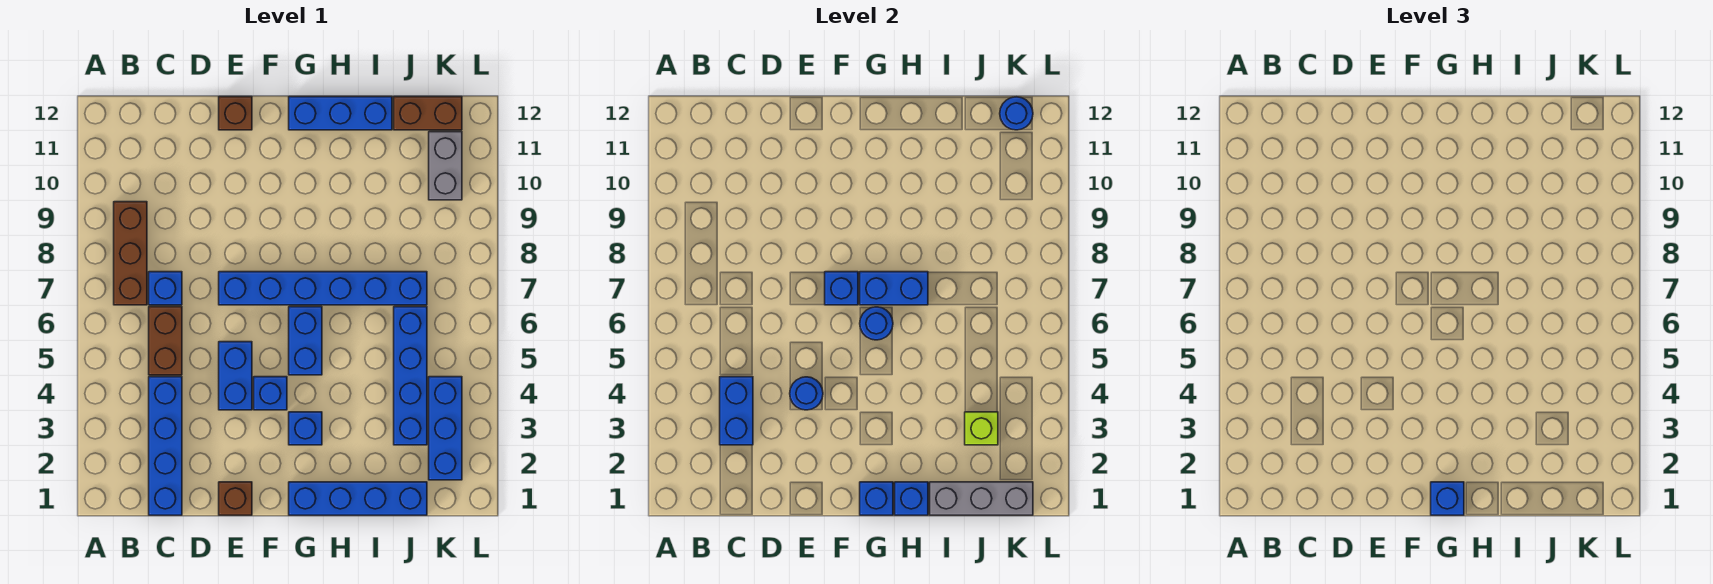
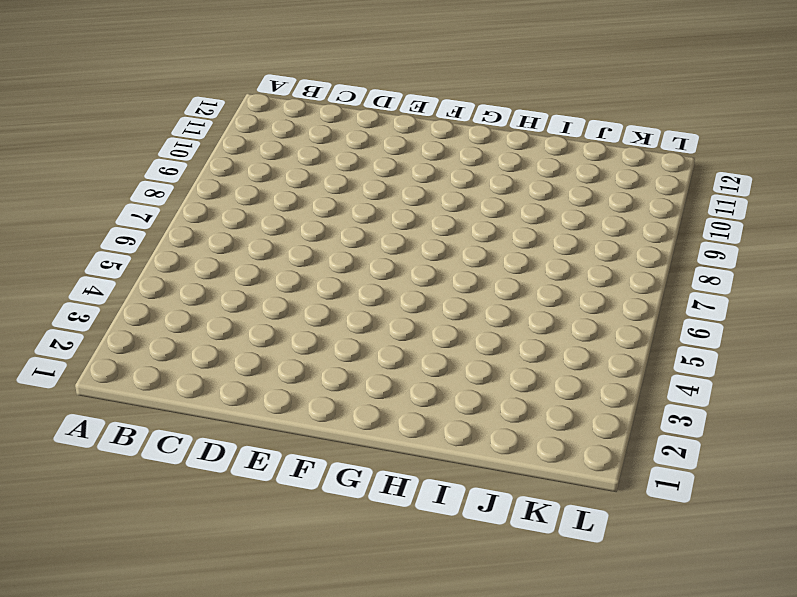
none -> brown 1x3 brick [114,202,147,305]
none -> blue 1x4 brick [149,377,182,515]
none -> brown 1x2 brick [149,307,182,375]

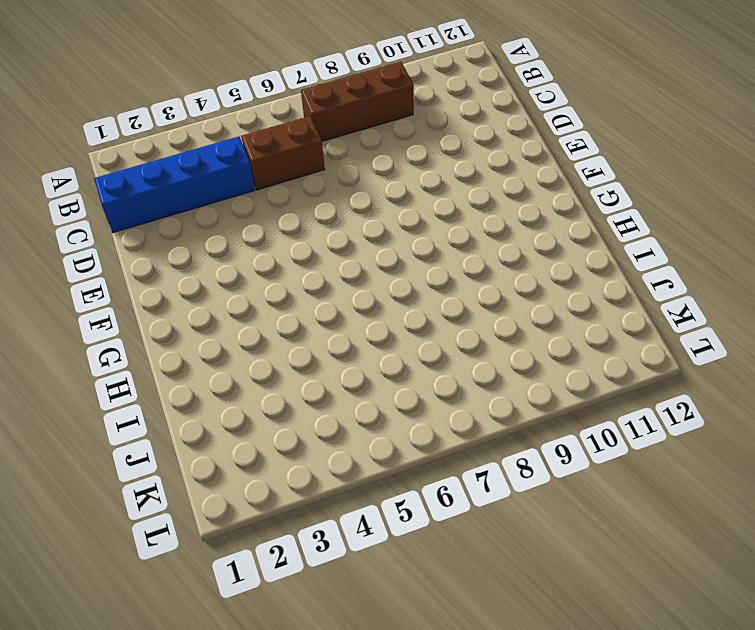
none -> blue 1x1 brick [149,272,182,305]
none -> brown 1x1 brick [219,482,252,515]
none -> blue 1x2 brick [219,342,252,410]

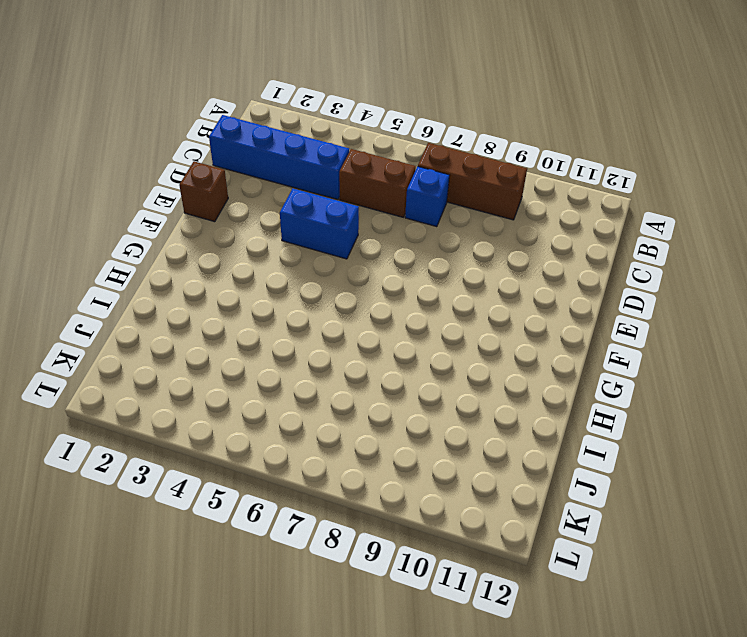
none -> blue 1x6 brick [219,272,427,305]
none -> brown 1x1 brick [219,97,252,130]
none -> blue 1x1 brick [254,377,287,410]

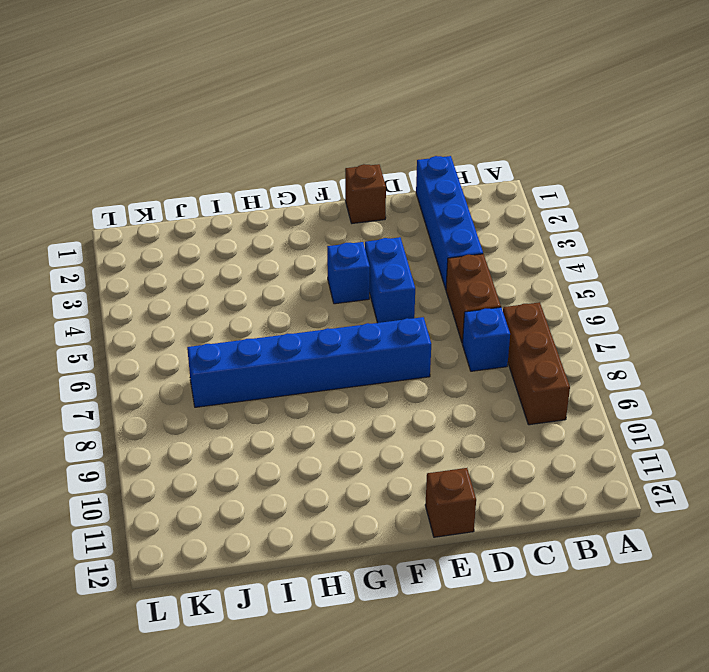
none -> blue 1x4 brick [289,482,427,515]
none -> blue 1x1 brick [289,412,322,445]
none -> blue 1x2 brick [289,307,322,375]

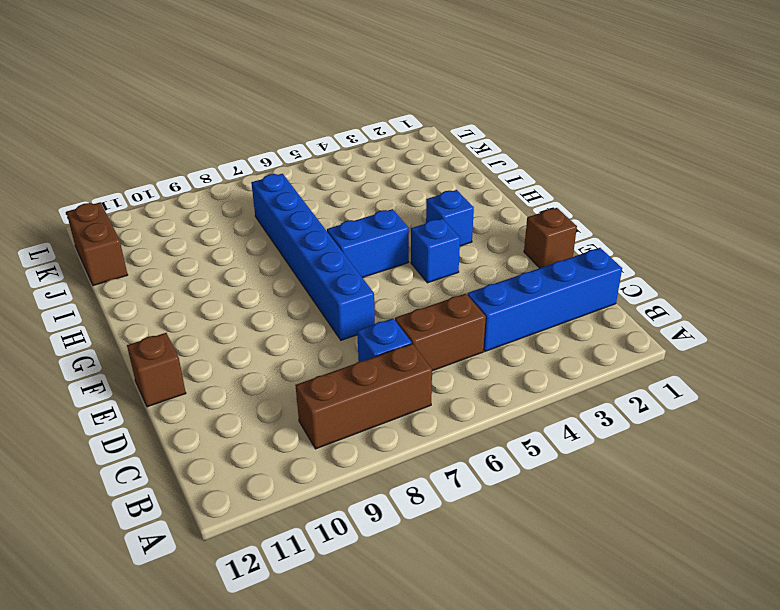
none -> blue 1x2 brick [219,342,252,410]
none -> blue 1x4 brick [289,482,427,515]
none -> blue 1x3 brick [289,97,392,130]

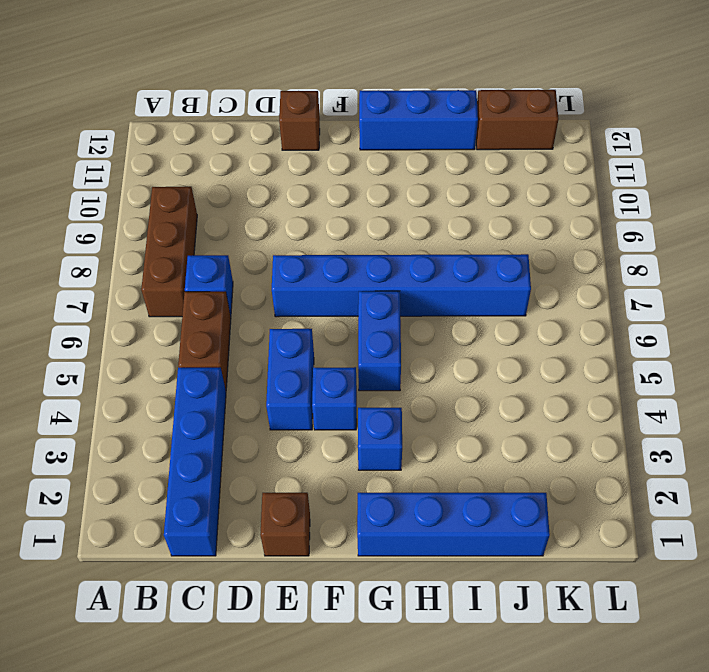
none -> blue 1x4 brick [394,307,427,445]
none -> blue 1x3 brick [429,377,462,480]
none -> grey 1x2 brick [429,132,462,200]

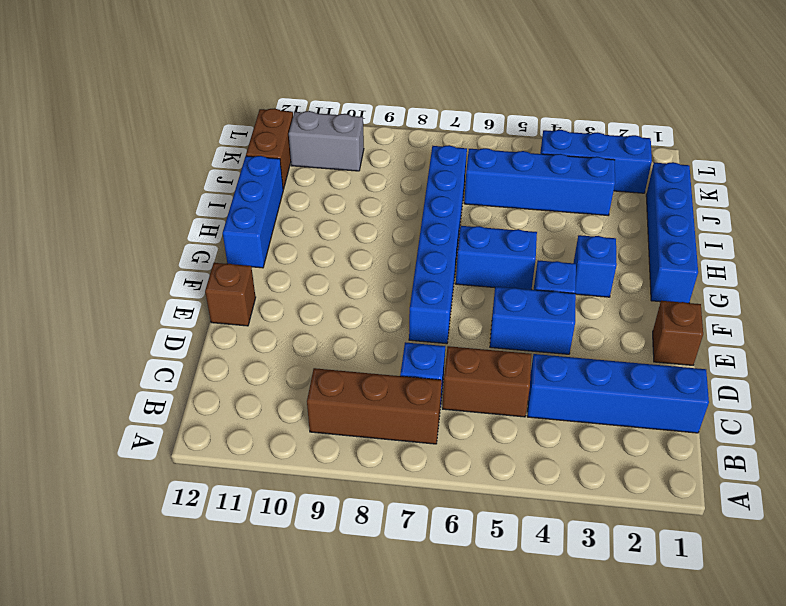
none -> blue 1x2 brick [720,377,753,445]
none -> blue 1x1 round brick [790,377,823,410]
none -> blue 1x1 brick [825,272,858,305]

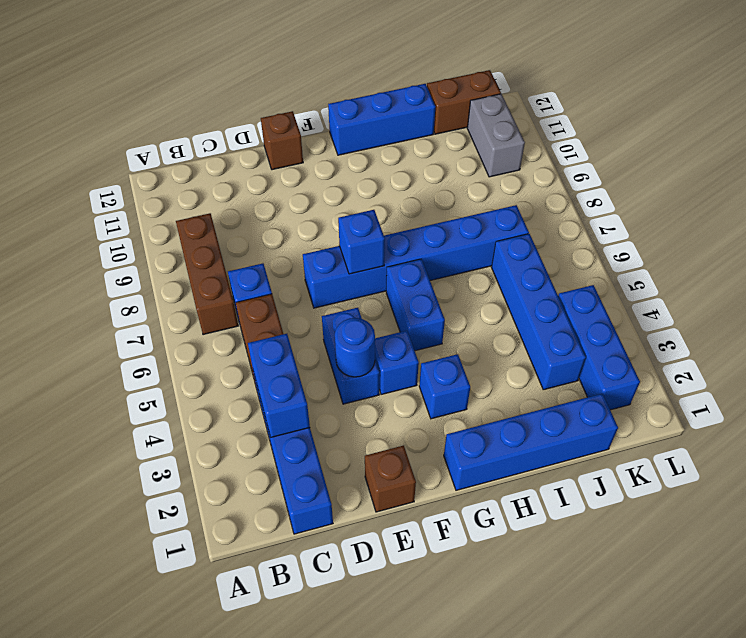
none -> blue 1x1 brick [860,482,893,515]
none -> blue 1x1 round brick [860,307,893,340]
none -> blue 1x2 brick [860,272,928,305]

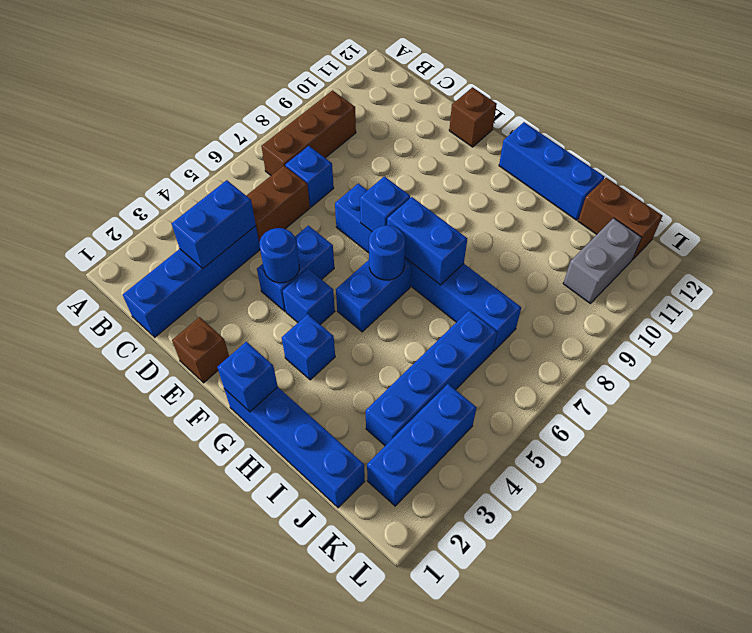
none -> blue 1x1 brick [895,482,928,515]
none -> grey 1x3 brick [930,482,1033,515]
none -> lime 1x1 brick [965,412,998,445]

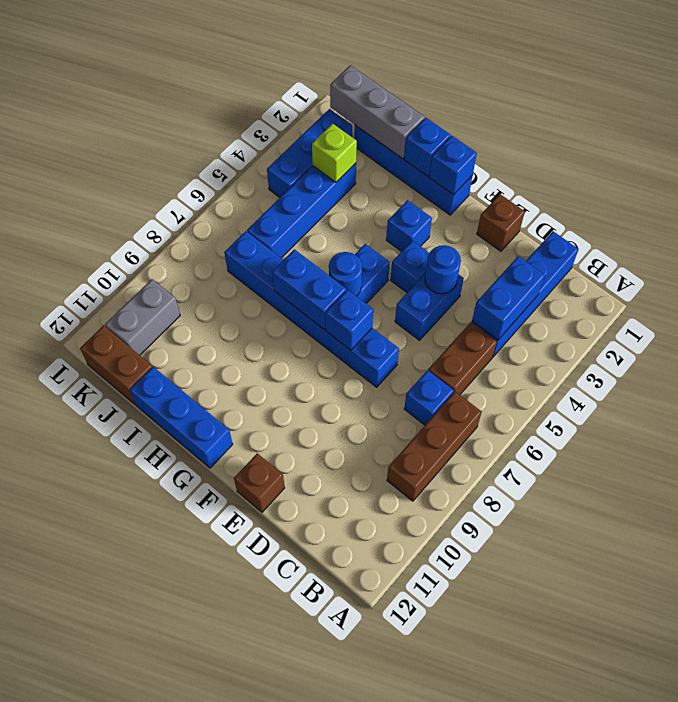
none -> blue 1x1 round brick [1000,97,1033,130]
none -> blue 1x1 brick [1431,482,1464,515]

